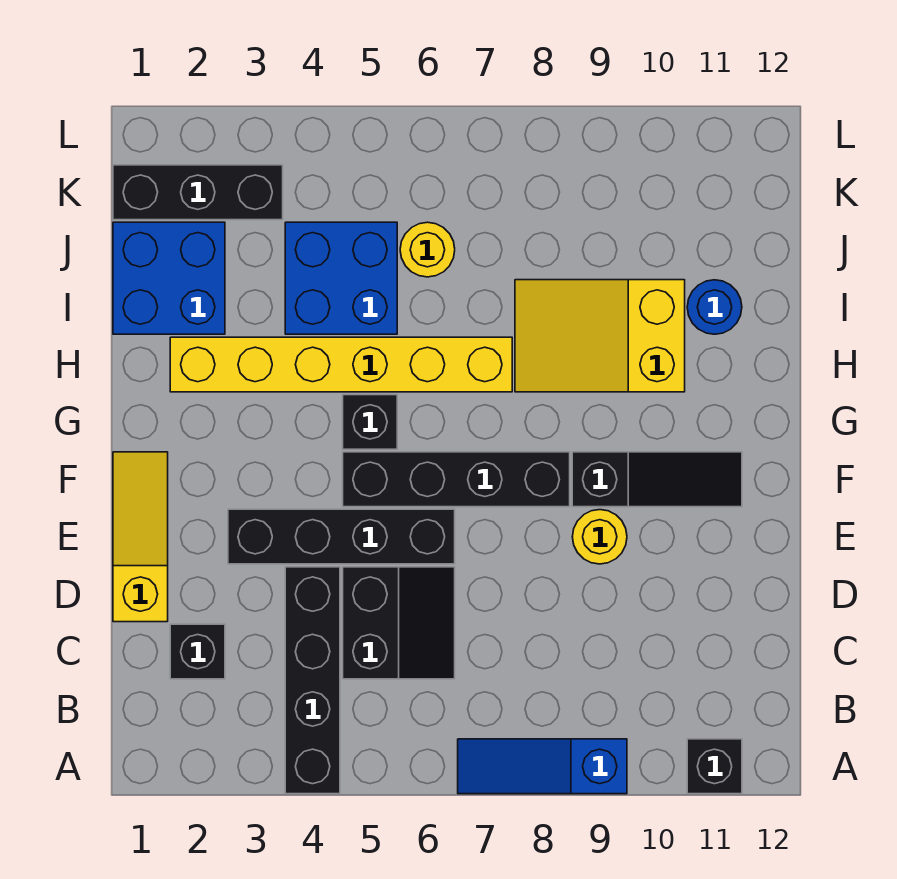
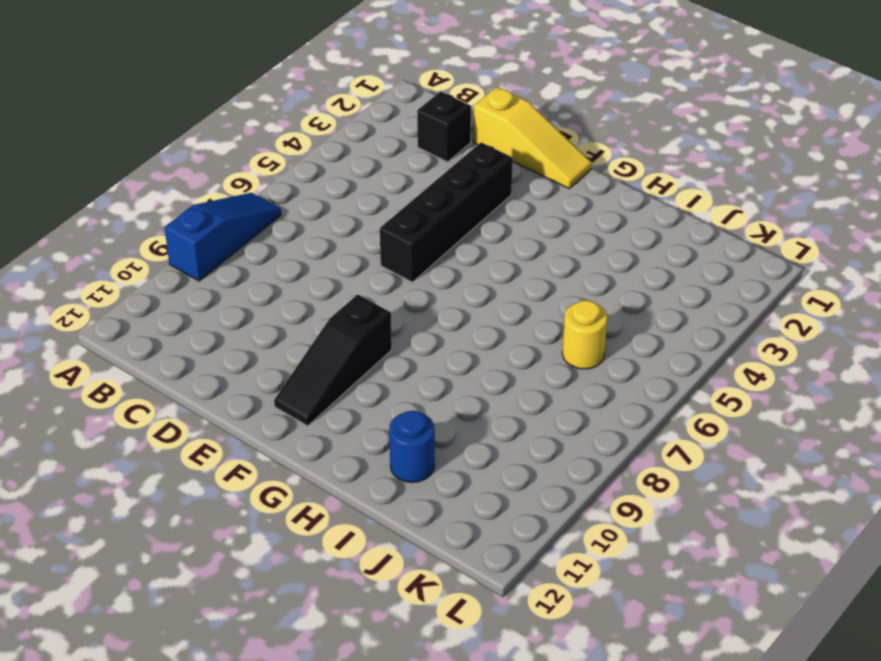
none -> black 1x4 brick [285,567,340,794]
none -> black 1x1 brick [687,739,742,794]
none -> black 2x2 slope [343,567,455,679]

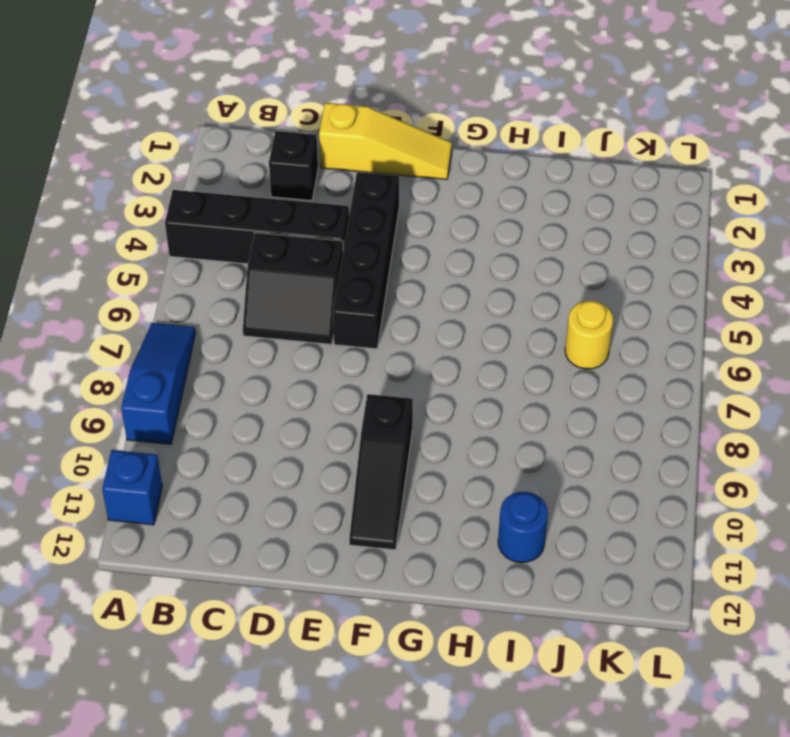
blue 1x1 brick [102,450,162,525] -> black 1x1 brick [687,739,742,794]
none -> yellow 1x1 round brick [572,510,627,564]
none -> black 1x4 brick [343,452,570,507]
none -> black 1x1 brick [343,395,397,449]

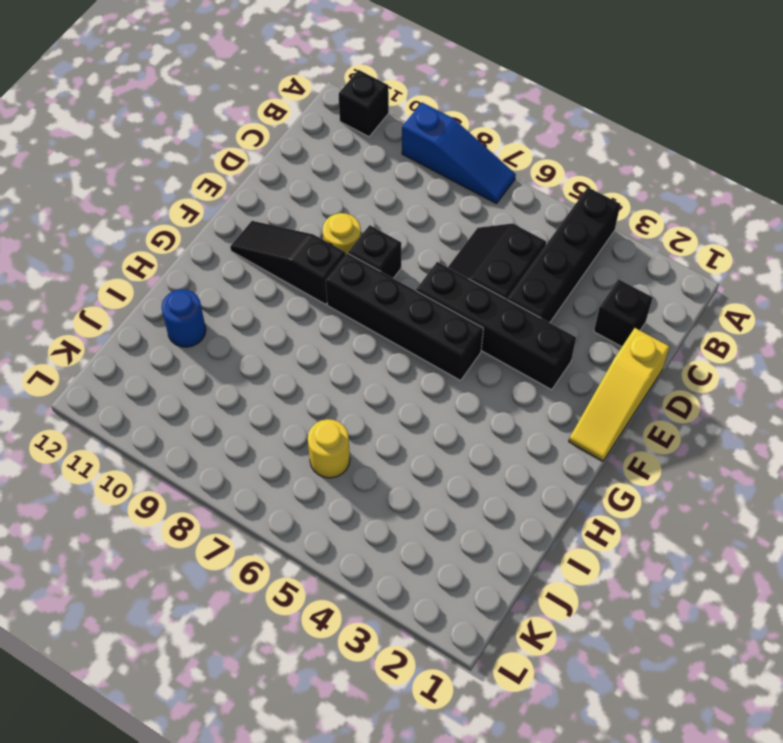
black 1x1 brick [348,225,401,278] -> black 1x1 brick moved to [343,395,397,449]
none -> yellow 1x6 brick [170,337,512,392]
none -> yellow 2x3 slope [515,280,685,392]
none -> blue 2x2 brick [113,222,225,334]

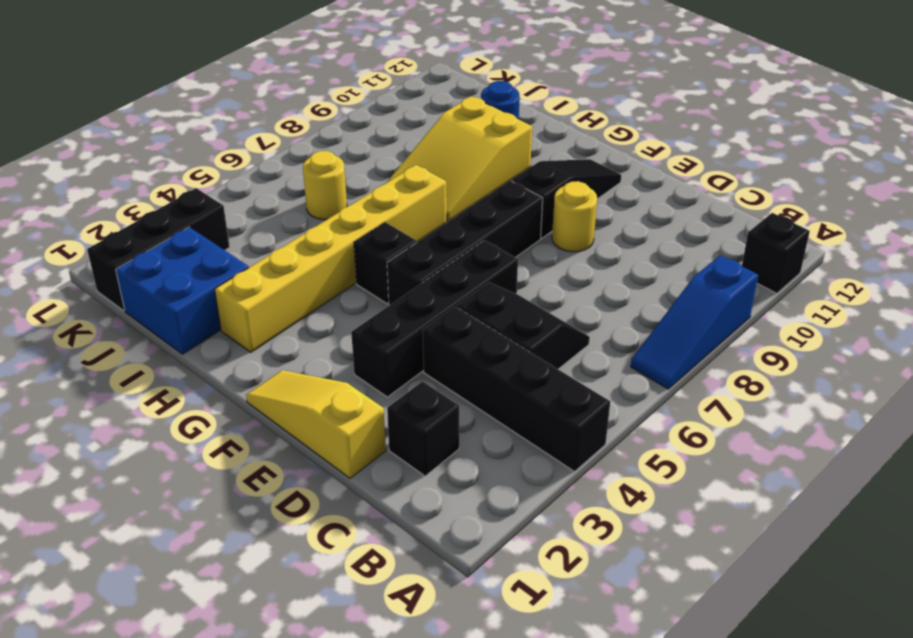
none -> blue 2x2 brick [285,222,397,334]

